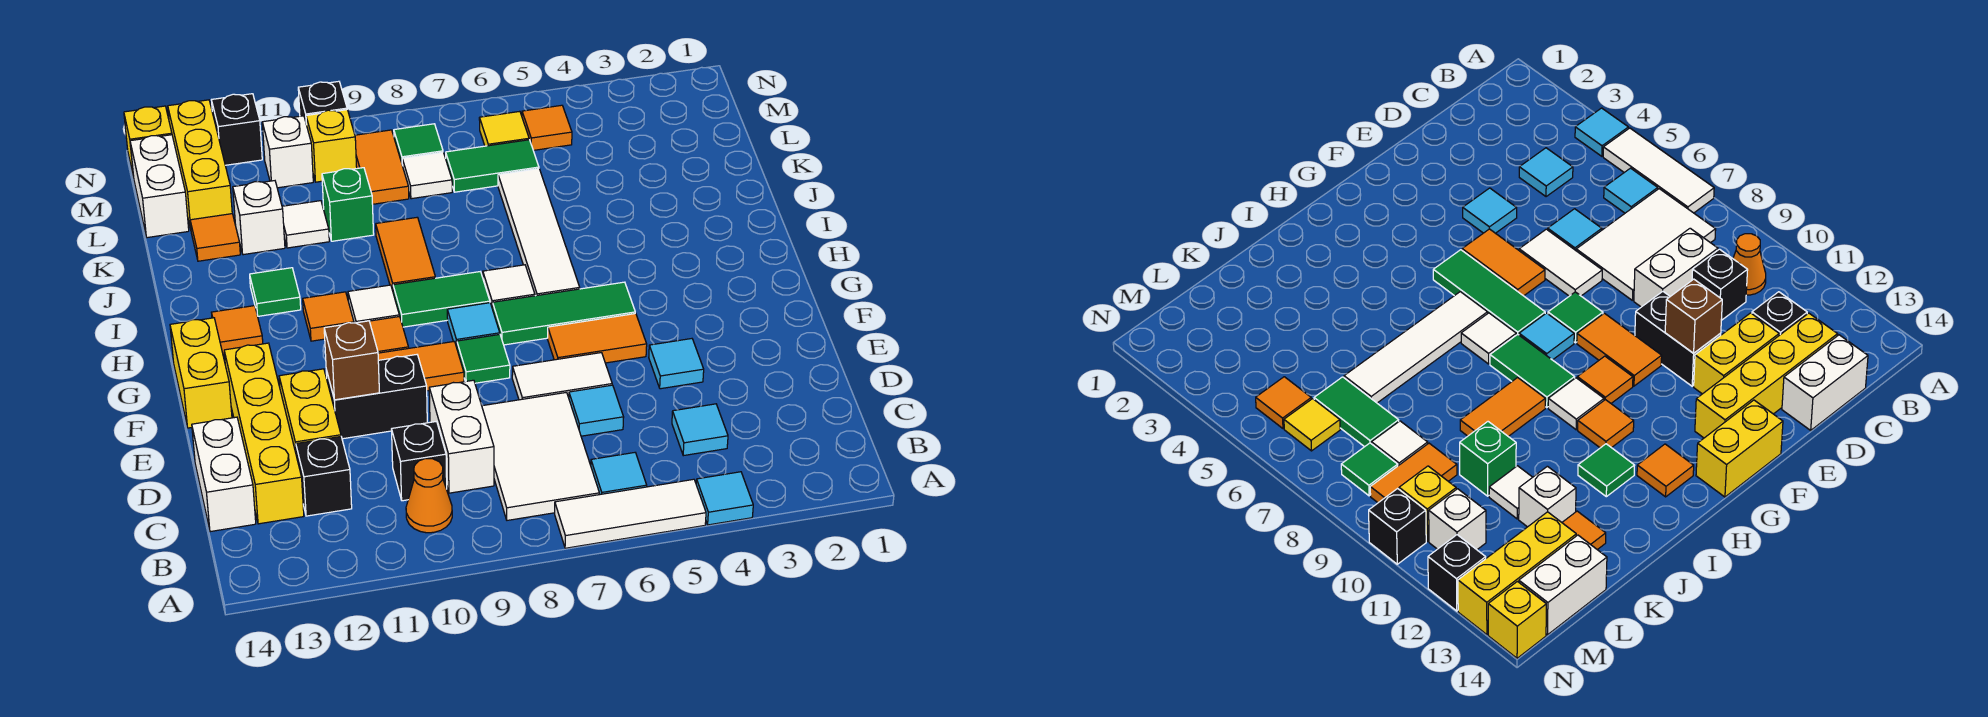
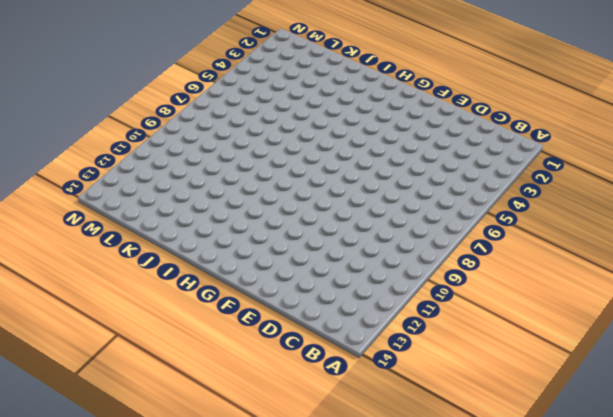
none -> cyan 1x1 tile [696,472,753,525]
none -> white 1x3 tile [555,479,706,548]
none -> cyan 1x1 tile [591,453,647,495]
none -> white 2x3 tile [482,392,599,520]

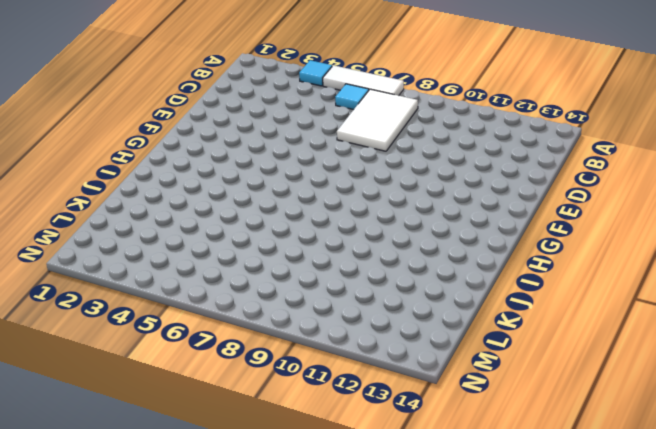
none -> orange 1x1 cone [406,459,452,533]
none -> cyan 1x1 tile [672,404,728,456]
none -> white 1x2 brick [429,380,494,493]
none -> black 1x1 brick [392,421,447,501]

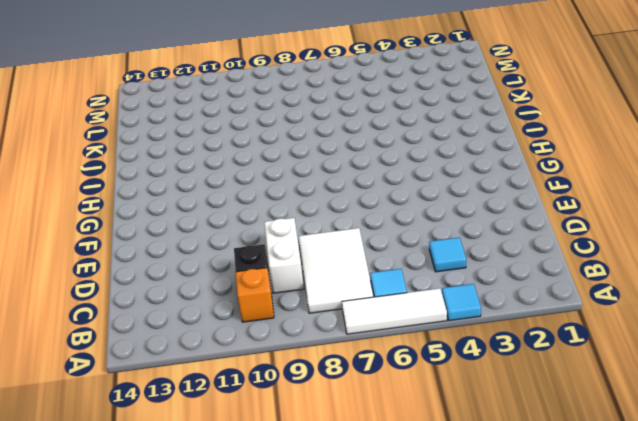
orange 1x1 brick [236,268,274,322] -> orange 1x1 cone [406,459,452,533]
none -> black 1x1 brick [296,437,352,516]
none -> yellow 1x4 brick [224,343,304,524]
none -> white 1x2 brick [192,417,256,532]
none -> cyan 1x1 tile [569,385,624,436]

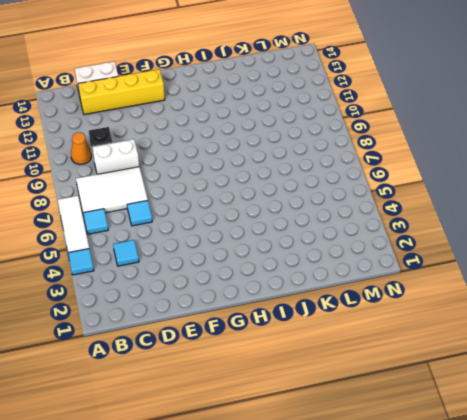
none -> black 1x1 brick [296,437,352,516]
none -> yellow 1x2 brick [279,369,341,452]
none -> cyan 1x1 tile [649,339,704,389]
none -> white 1x2 tile [512,353,612,400]

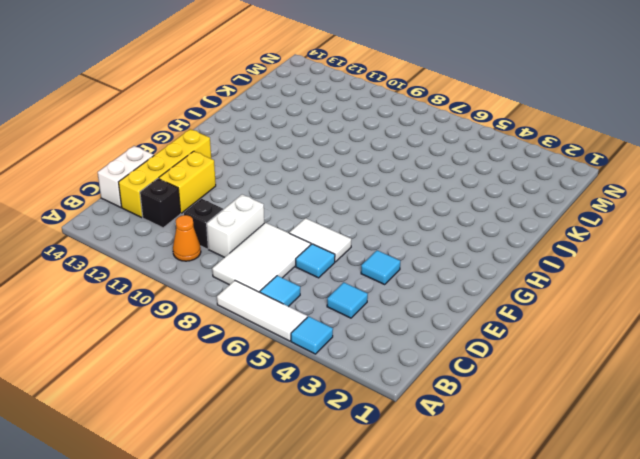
none -> black 1x2 brick [326,355,427,439]
none -> orange 1x2 tile [548,313,647,363]
none -> green 1x1 tile [457,334,510,383]
none -> orange 1x2 tile [378,342,464,391]

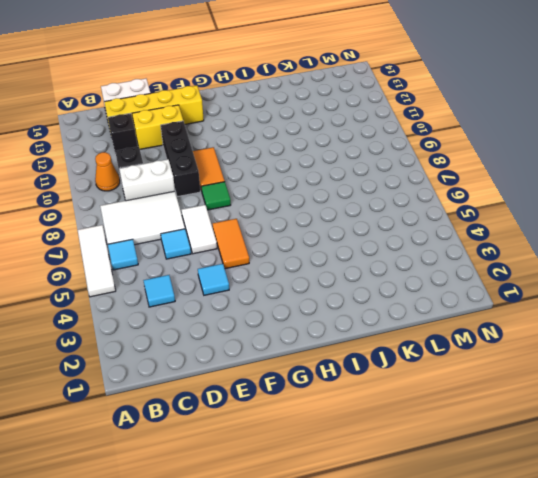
black 1x3 brick [161,121,200,197] -> black 1x2 brick [326,355,427,439]
none -> cyan 1x1 tile [696,472,753,525]
none -> yellow 1x2 brick [170,318,232,428]
none -> green 1x3 tile [493,282,635,345]
none -> cyan 1x1 tile [447,303,500,347]

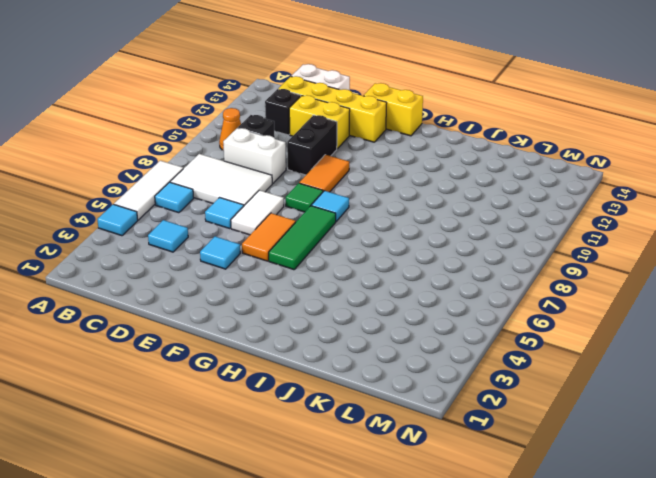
none -> orange 1x1 tile [370,316,409,353]
none -> white 1x4 tile [498,169,580,296]
none -> white 1x1 tile [483,265,535,309]
none -> green 1x2 tile [393,272,490,327]

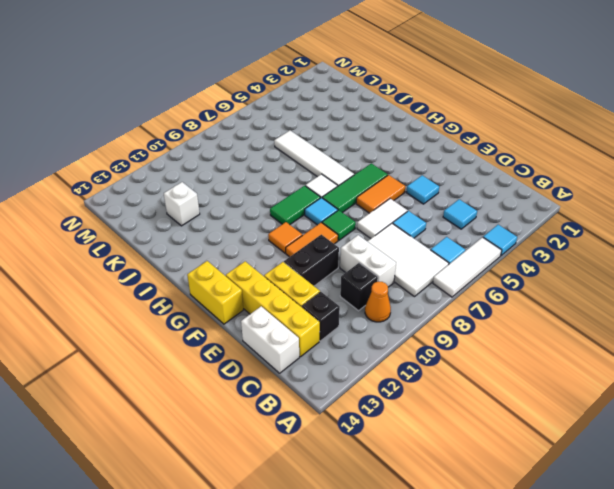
none -> white 1x1 tile [348,285,399,323]
none -> orange 1x1 tile [303,292,354,341]
none -> orange 1x1 tile [211,306,263,355]
none -> orange 1x2 tile [376,217,435,291]

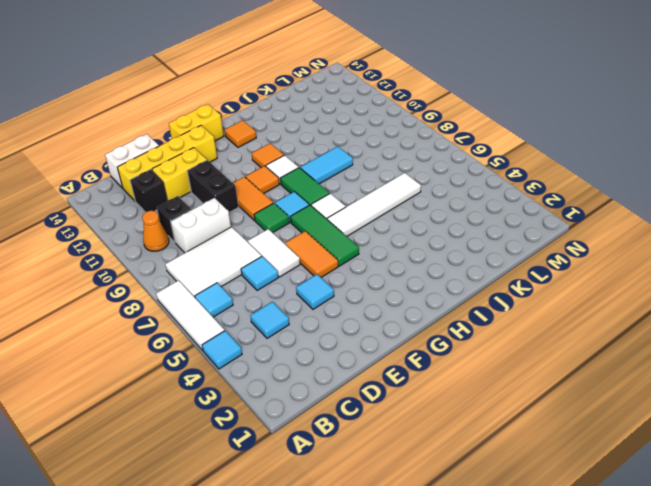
cyan 1x2 tile [300,146,353,184] -> orange 1x2 tile [376,217,435,291]
none -> green 1x1 tile [250,268,301,316]
none -> green 1x1 brick [322,168,374,241]
none -> white 1x1 tile [282,201,329,248]
none -> white 1x1 brick [233,181,285,255]

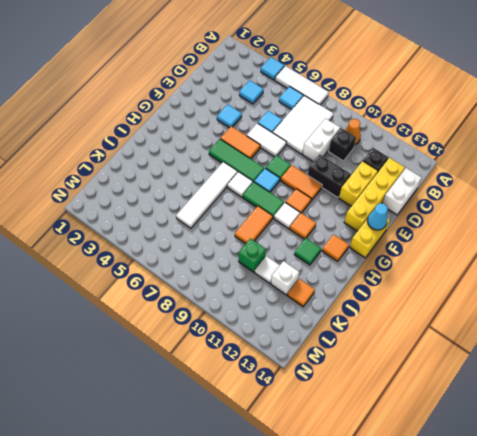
cyan 1x1 cone [367,203,388,230] -> none
none -> green 1x2 tile [446,140,539,192]
none -> white 1x1 tile [402,152,452,199]
none -> orange 1x2 tile [355,130,409,204]
none -> yellow 1x3 brick [168,100,232,229]

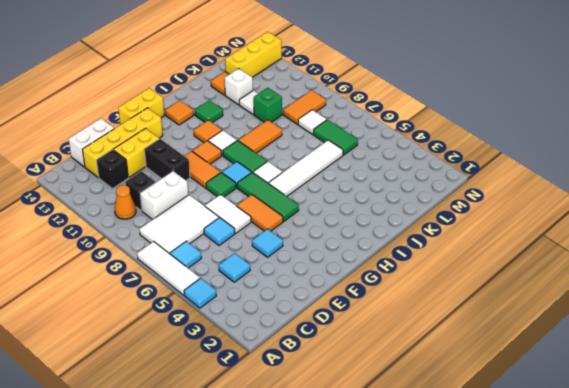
none -> white 1x2 brick [130,135,189,238]
none -> orange 1x1 tile [522,105,572,150]
none -> yellow 1x1 tile [479,111,529,146]
none -> green 1x1 tile [394,124,443,163]

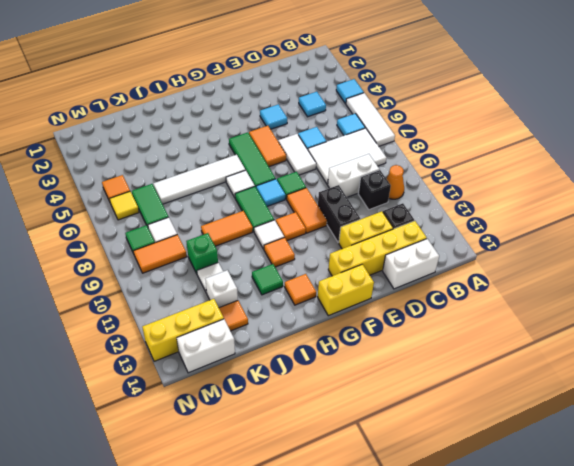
none -> yellow 1x1 brick [306,110,357,182]
none -> white 1x1 brick [262,116,313,188]
none -> black 1x1 brick [298,81,347,121]
none -> black 1x1 brick [212,94,262,165]

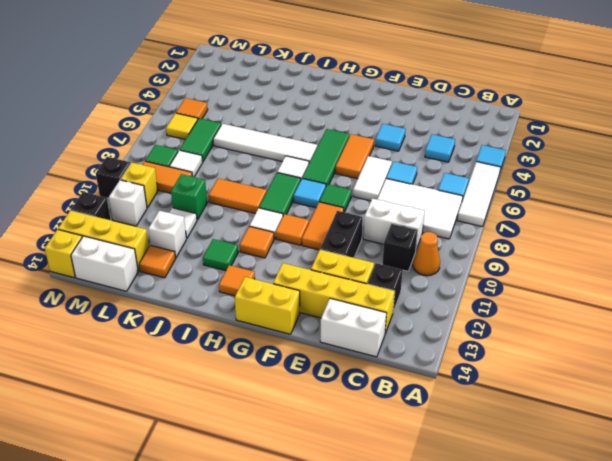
none -> brown 1x1 brick [324,321,379,400]

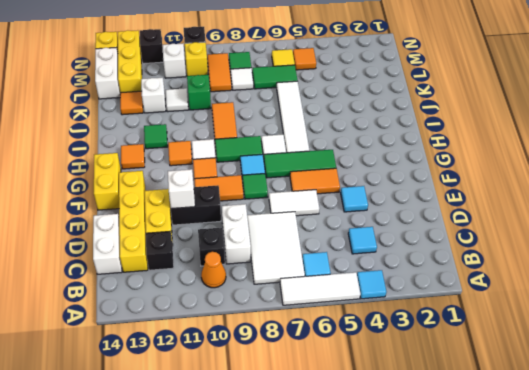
white 1x1 brick [168,169,195,209] -> brown 1x1 brick [324,321,379,400]
none -> cyan 1x1 tile [569,385,624,436]

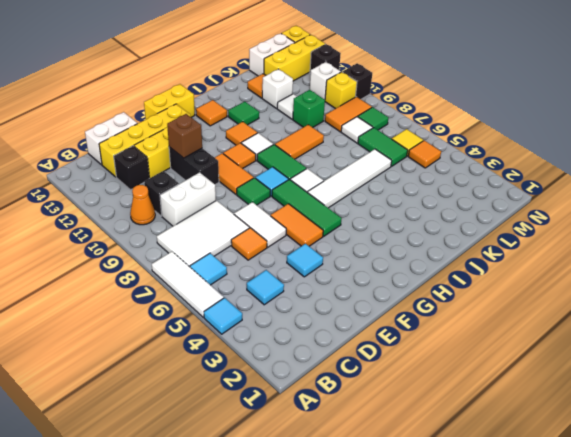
orange 1x1 tile [231,228,267,260] -> cyan 1x1 tile [569,385,624,436]

